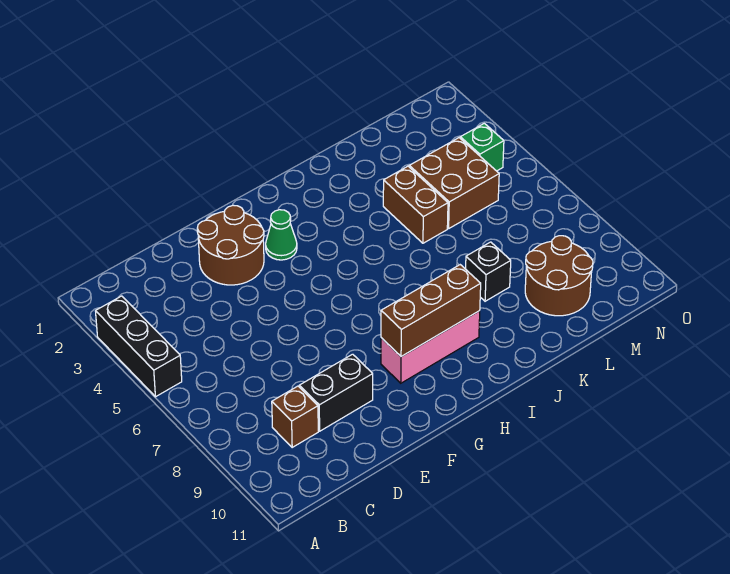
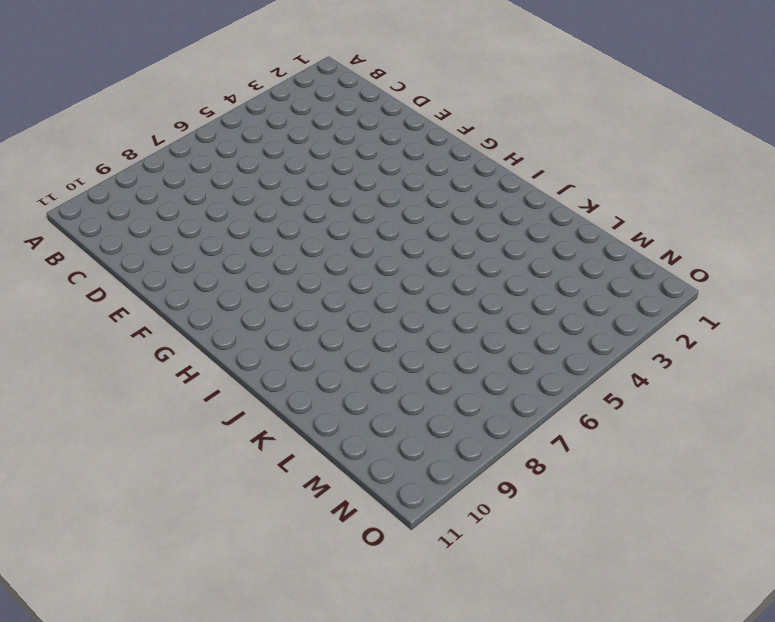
none -> black 1x3 brick [96,296,182,397]
none -> brown 1x1 brick [272,386,318,447]
none -> black 1x2 brick [299,354,373,431]

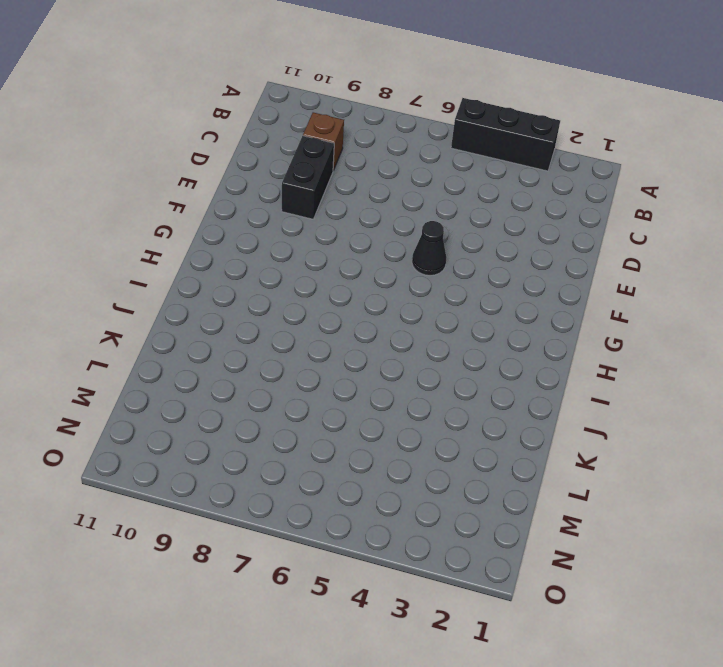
black 1x1 cone [412,221,446,275] -> none
none -> brown 2x2 round brick [197,205,264,285]
none -> green 1x1 cone [266,210,297,260]
none -> pink 1x3 brick [381,311,480,383]

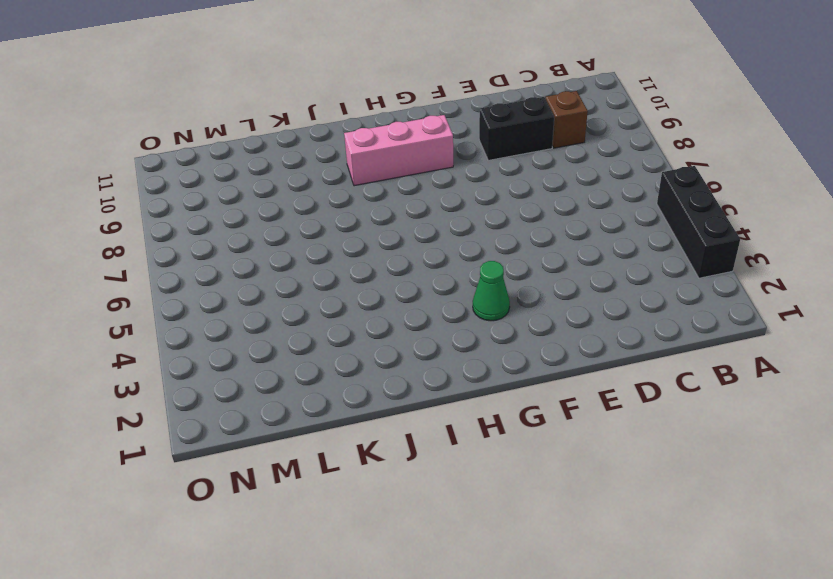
none -> brown 2x2 round brick [197,205,264,285]
none -> brown 1x2 brick [383,166,448,243]
none -> black 1x1 brick [466,242,511,301]

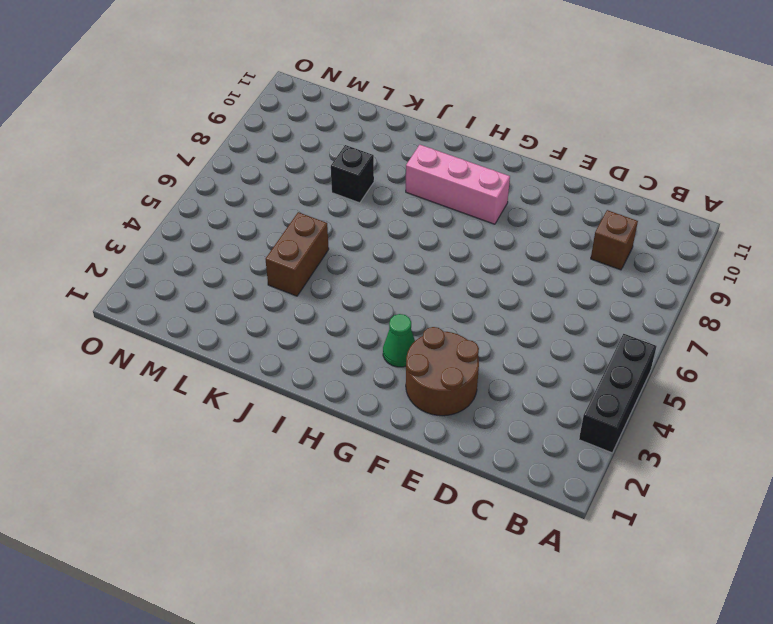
none -> black 1x2 brick [299,354,373,431]
none -> brown 2x2 brick [409,138,499,228]
none -> brown 2x2 round brick [525,236,593,316]

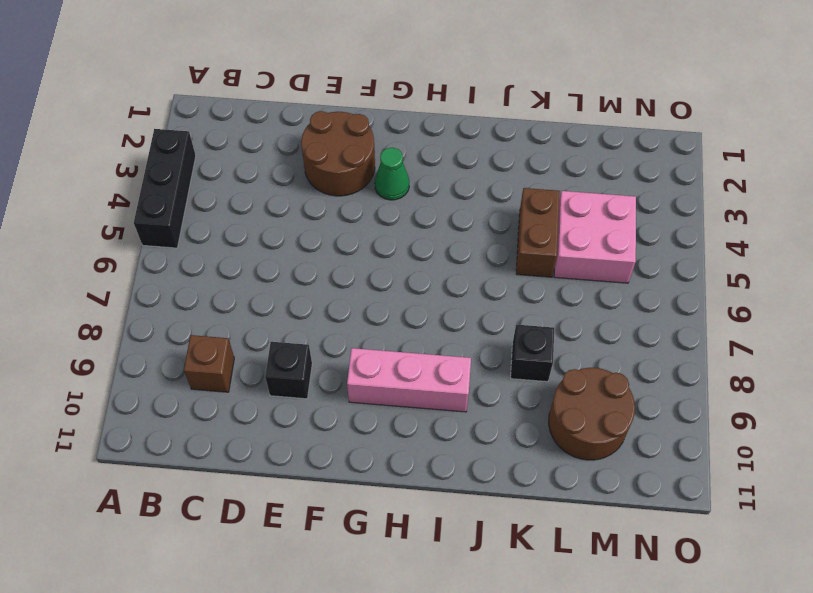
black 1x1 brick [265,342,312,399] -> black 1x2 brick [299,354,373,431]
pink 2x2 brick [554,191,636,283] -> brown 2x2 brick [409,138,499,228]
none -> green 1x1 brick [460,123,504,171]
none -> brown 1x3 brick [381,265,481,357]

